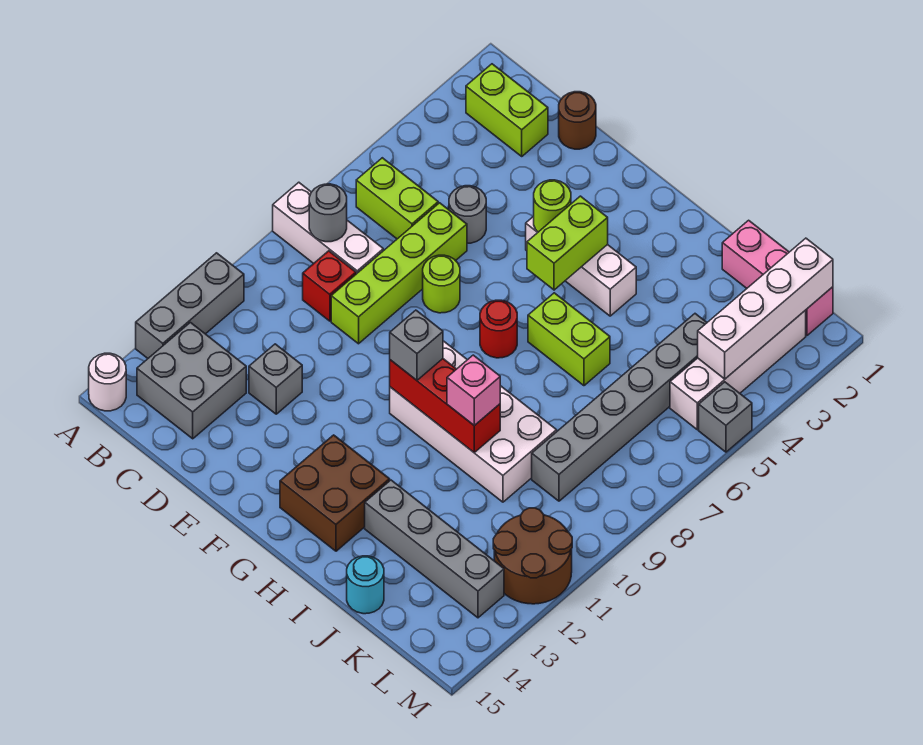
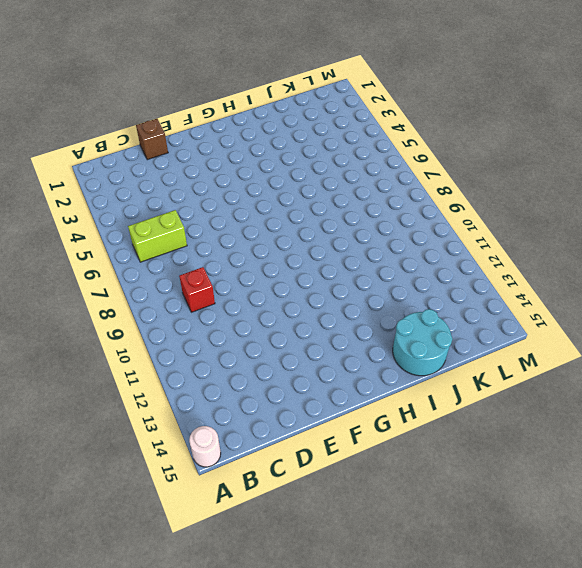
brown 1x1 brick [136,119,168,160] -> brown 1x1 round brick [559,92,596,149]
cyan 2x2 round brick [393,309,452,376] -> cyan 1x1 round brick [347,556,384,614]
none -> white 1x3 brick [273,182,383,274]
none -> grey 1x3 brick [136,253,244,358]
none -> lime 1x2 brick [466,64,548,156]
none -> grey 2x2 brick [137,322,246,439]

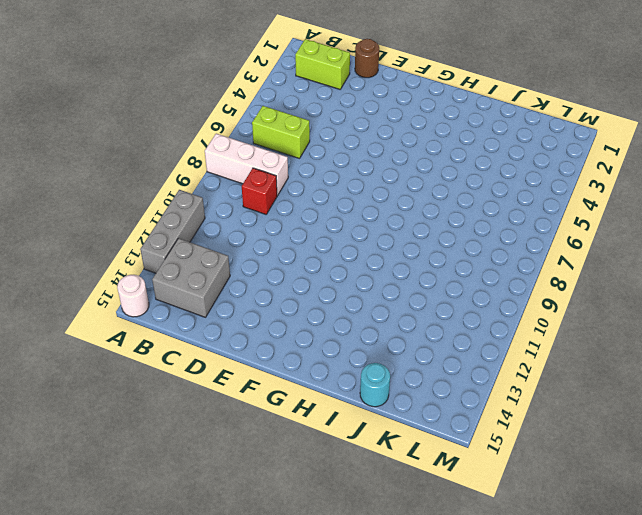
none -> grey 1x1 round brick [449,186,486,243]
none -> lime 1x4 brick [331,203,467,344]
none -> grey 1x1 brick [249,344,302,414]
none -> lime 1x1 round brick [423,255,460,313]

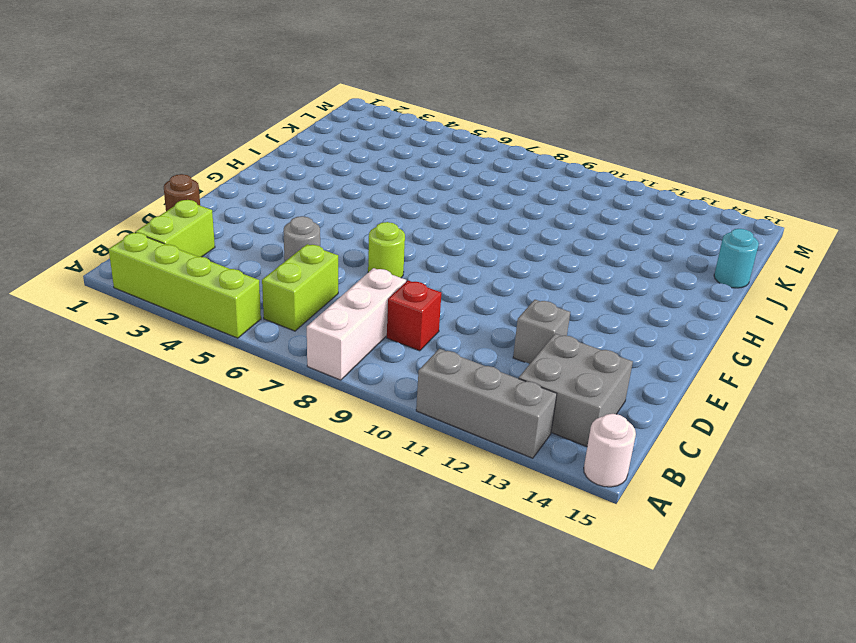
lime 1x4 brick [109,232,261,338] -> lime 1x4 brick moved to [331,203,467,344]
none -> white 1x3 brick [526,216,636,316]
none -> red 1x1 round brick [480,300,517,358]
none -> white 2x4 brick [390,341,557,502]
none -> brown 2x2 brick [280,435,390,551]

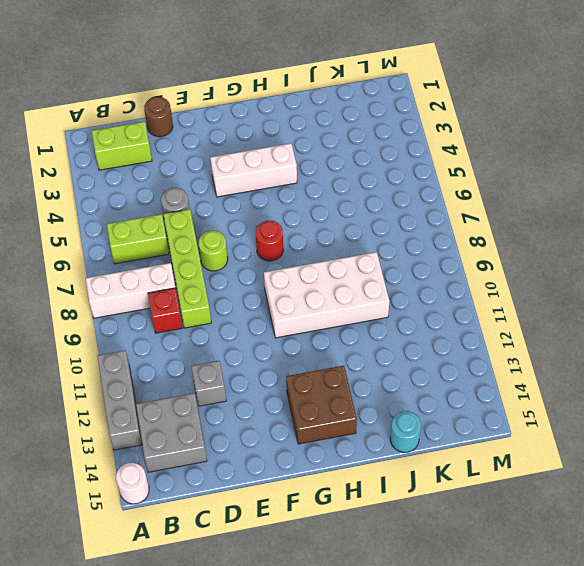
none -> lime 1x2 brick [528,293,610,386]
none -> grey 1x4 brick [365,480,504,618]
none -> pink 1x3 brick [722,220,833,335]
none -> grey 1x6 brick [532,314,707,501]

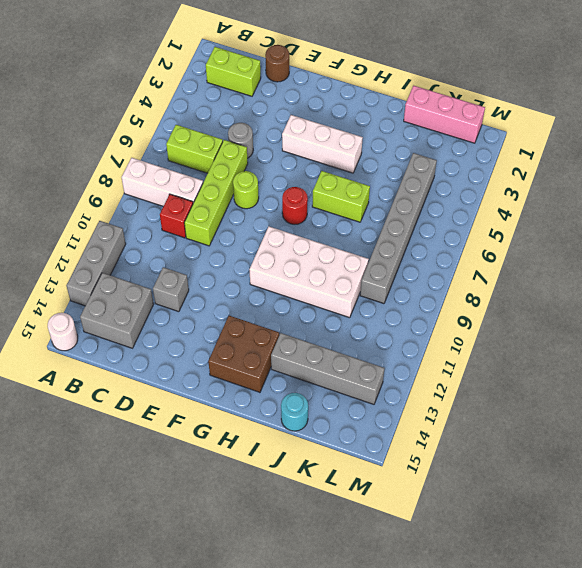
none -> white 1x4 brick [670,310,806,430]
none -> brown 2x2 round brick [493,508,572,604]
none -> grey 1x1 brick [699,382,752,452]
none -> grey 1x1 round brick [309,184,347,242]

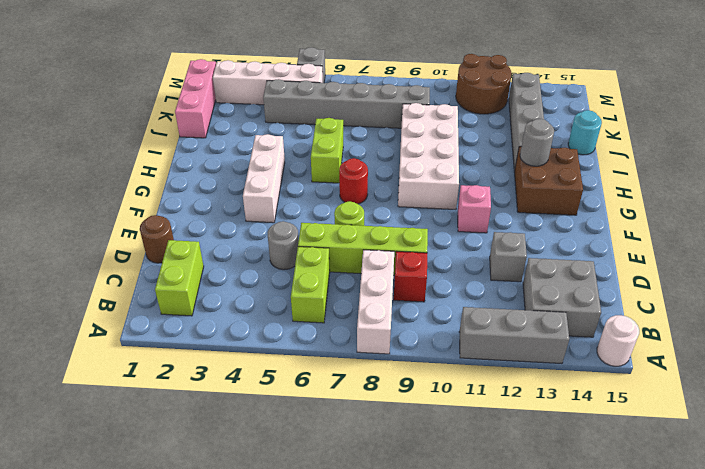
pink 1x1 brick [458,185,491,233] -> pink 1x1 brick moved to [447,355,500,426]
grey 1x1 round brick [520,119,554,166] -> grey 1x1 round brick moved to [309,184,347,242]
none -> lime 1x1 round brick [534,180,571,232]
none -> lime 1x2 brick [527,196,608,290]
none -> red 1x3 brick [390,359,500,452]
none -> white 1x4 brick [698,238,833,379]

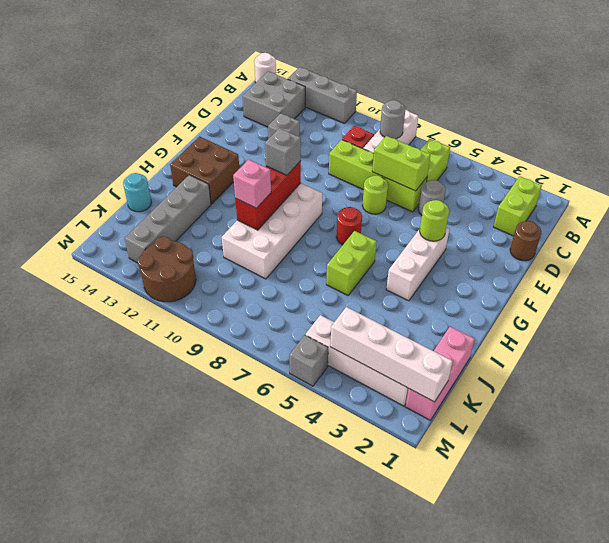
lime 1x2 brick [372,136,430,191] -> lime 1x2 brick moved to [527,196,608,290]
none -> grey 1x6 brick [532,314,707,501]

